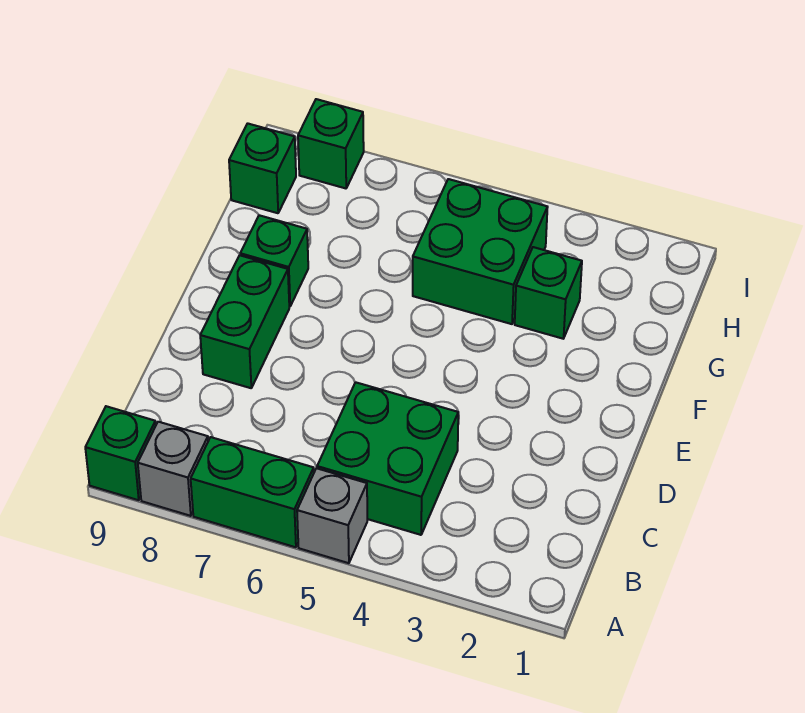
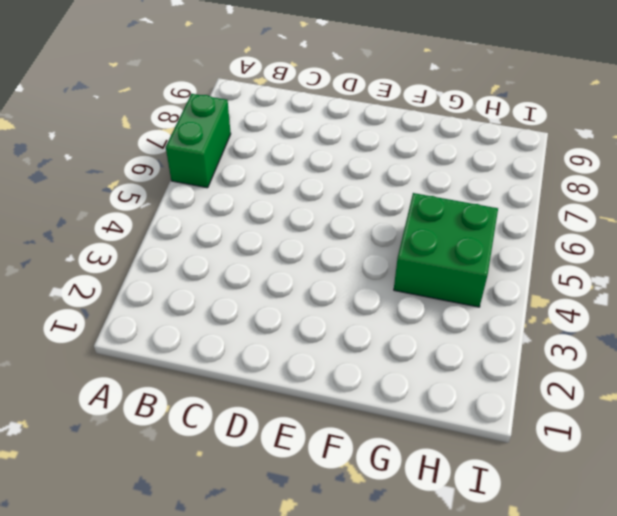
none -> grey 1x1 brick [297,468,367,563]
none -> grey 1x1 brick [138,422,208,516]

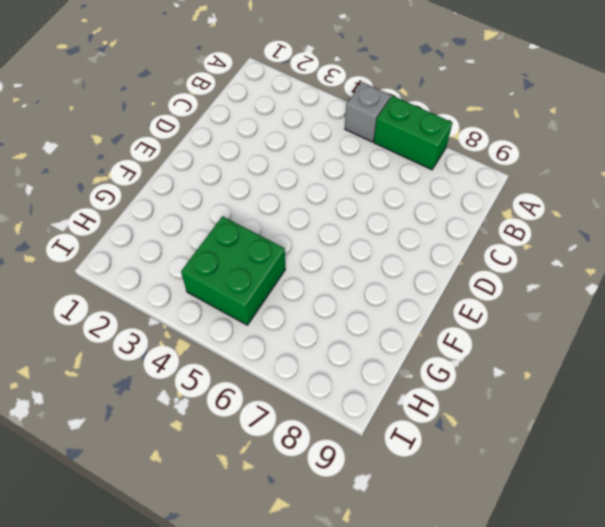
none -> grey 1x1 brick [138,422,208,516]
none -> green 1x1 brick [85,406,156,500]

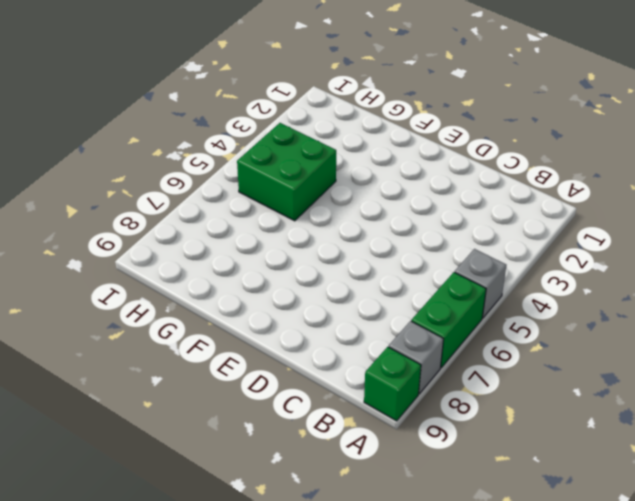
none -> green 2x2 brick [317,382,458,535]
none -> green 1x2 brick [200,255,289,388]

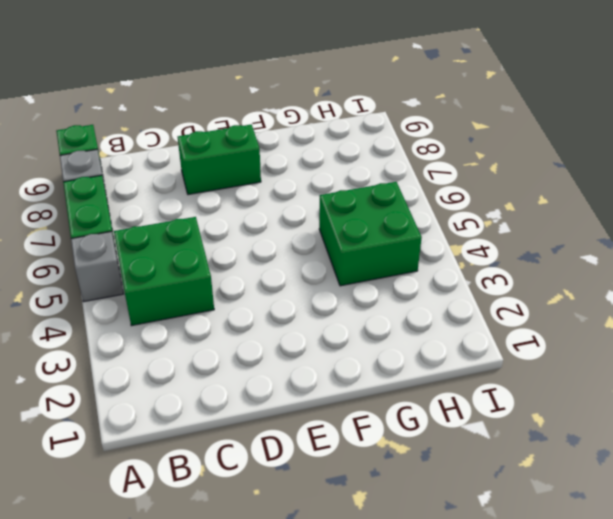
none -> green 1x1 brick [240,215,308,306]
none -> green 1x1 brick [515,247,582,339]

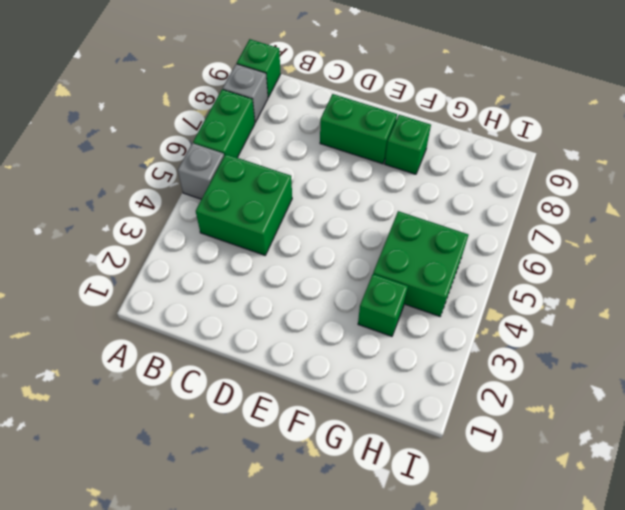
none -> green 1x1 brick [229,123,296,213]
none -> green 1x1 brick [298,99,364,188]

